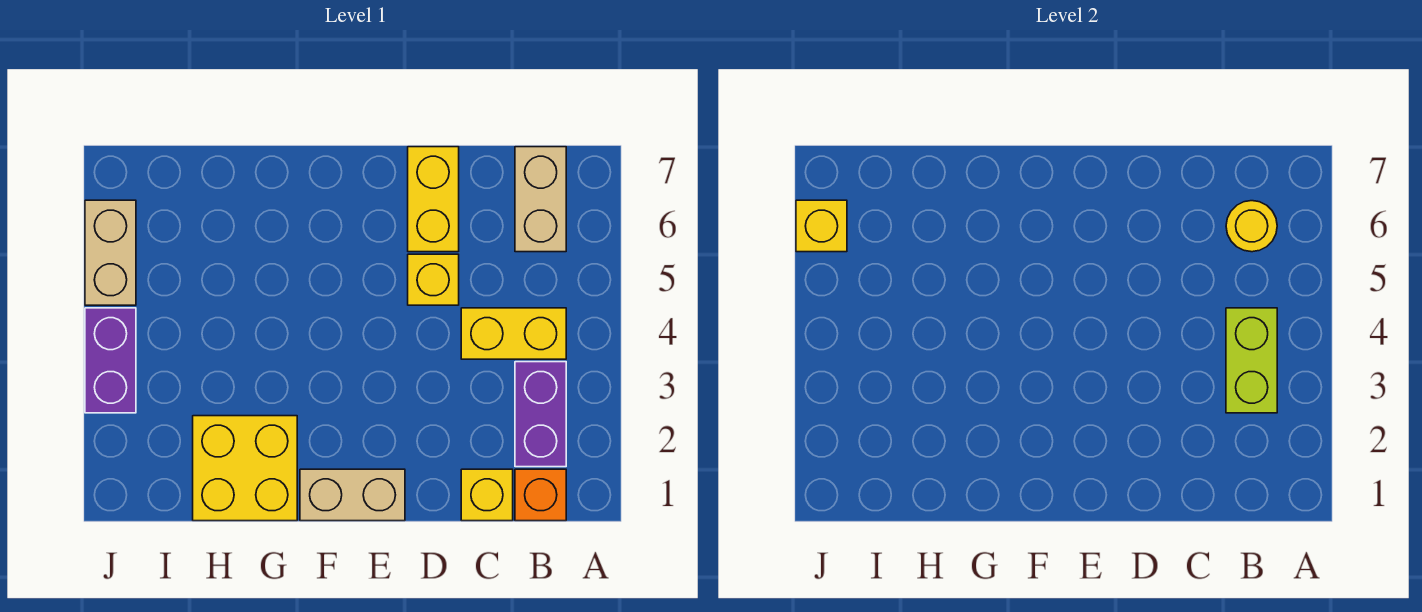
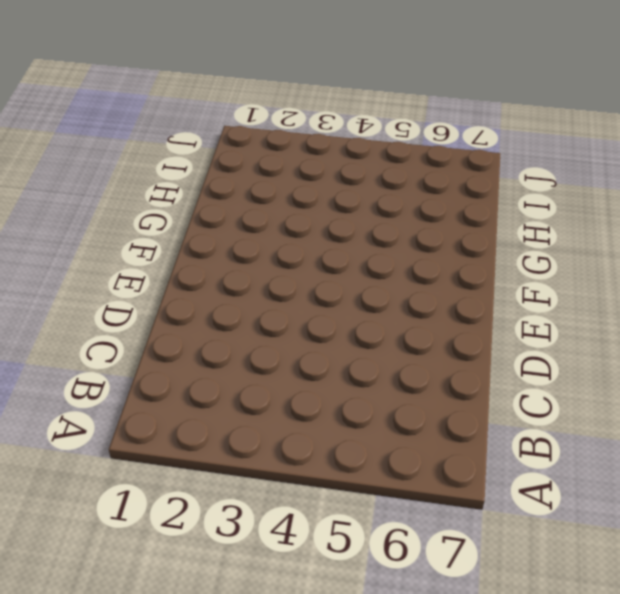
none -> orange 1x1 brick [515,469,566,521]
none -> purple 1x2 brick [515,362,566,467]
none -> yellow 1x2 brick [461,308,566,359]

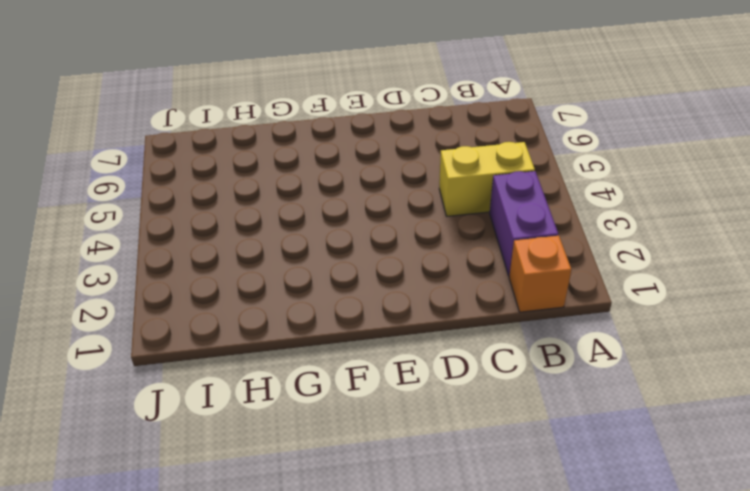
none -> tan 1x2 brick [515,147,566,252]
none -> yellow 1x1 brick [461,469,513,521]
none -> yellow 1x1 brick [408,254,459,305]

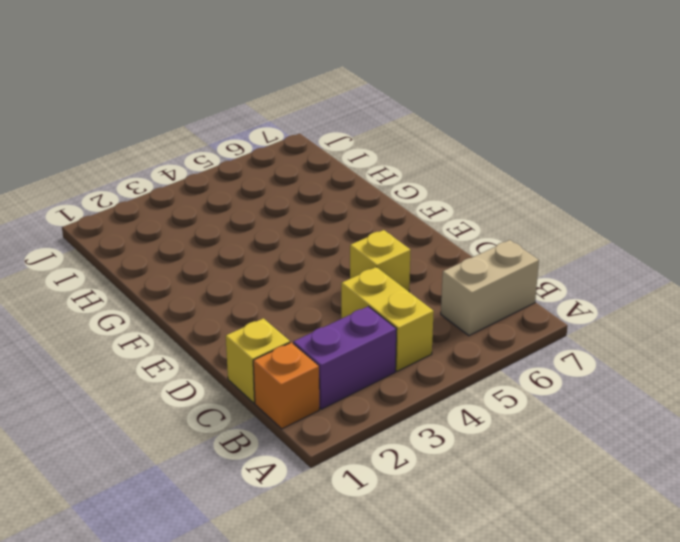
none -> yellow 1x2 brick [408,147,459,252]
none -> tan 1x2 brick [300,469,405,521]
none -> yellow 2x2 brick [193,416,297,521]

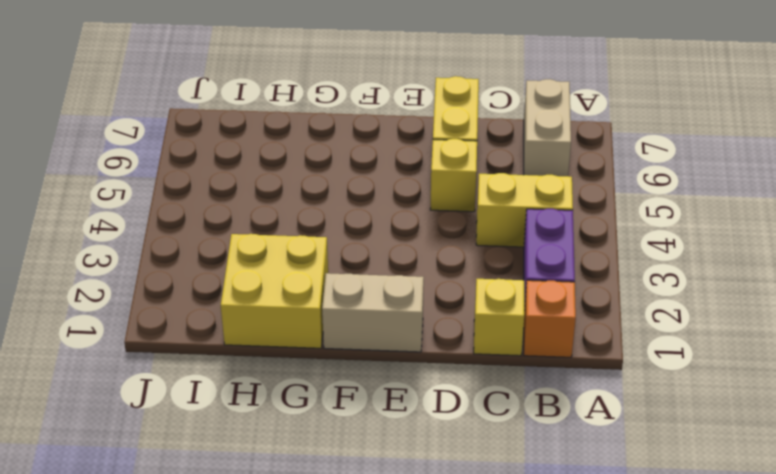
none -> purple 1x2 brick [85,308,136,413]
none -> tan 1x2 brick [85,200,136,305]
none -> lime 1x2 brick [1226,308,1277,413]

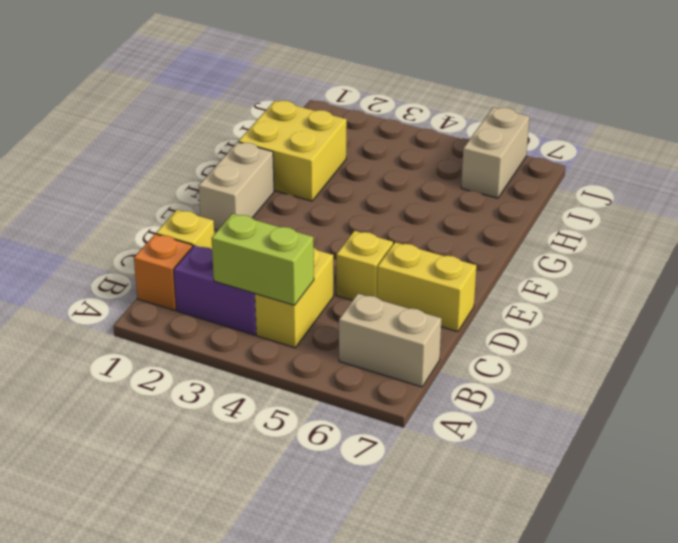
tan 1x2 brick [461,107,529,198] -> tan 1x2 brick turned to [85,200,136,305]
none -> purple 1x2 brick [85,308,136,413]
none -> yellow 1x1 round brick [1226,201,1277,252]
none -> yellow 1x1 brick [796,200,847,252]

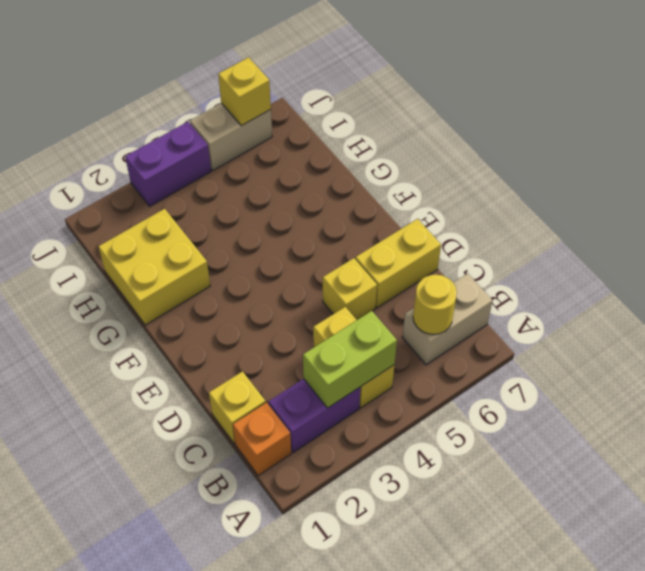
none -> tan 1x2 brick [300,469,405,521]

